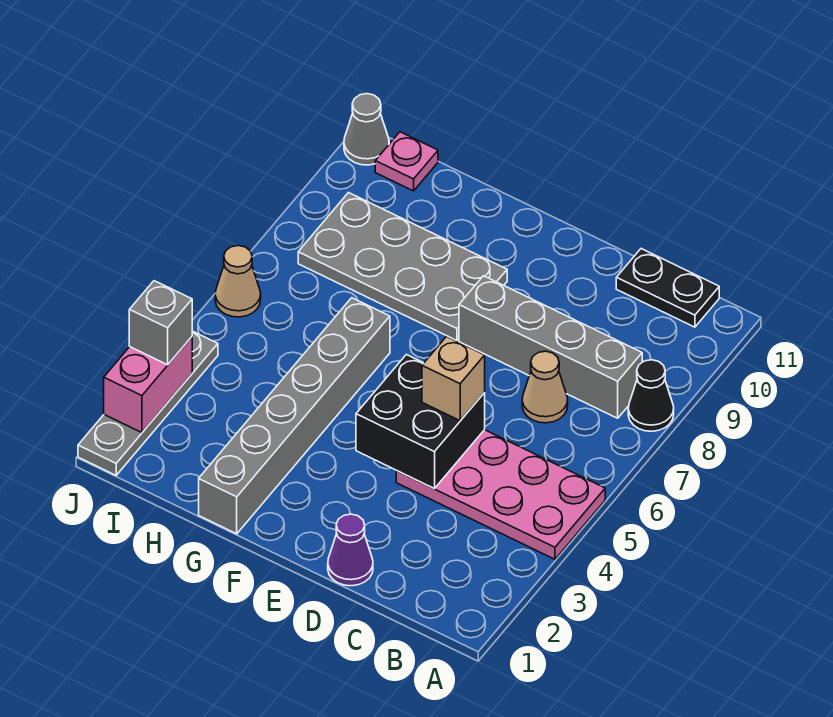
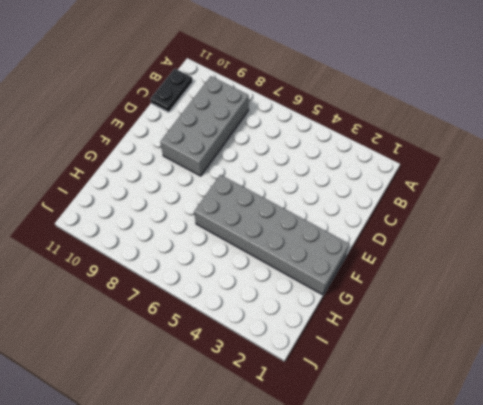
grey 2x4 brick [160,76,249,176] -> grey 1x4 brick [459,276,642,418]
grey 2x6 brick [194,175,349,295] -> grey 1x6 brick [199,298,390,534]
none -> pink 2x4 plate [396,430,605,559]
none -> black 1x1 cone [628,360,674,431]
none -> tan 1x1 cone [522,351,568,423]

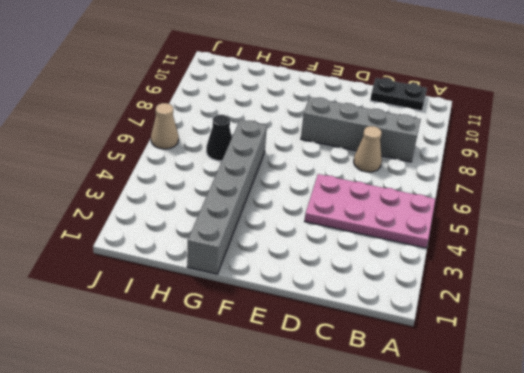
black 1x1 cone [206,115,232,161] -> black 1x1 cone moved to [628,360,674,431]
none -> purple 1x1 cone [328,514,373,586]
none -> grey 2x4 plate [298,193,507,340]
none -> pink 1x1 plate [375,132,438,191]

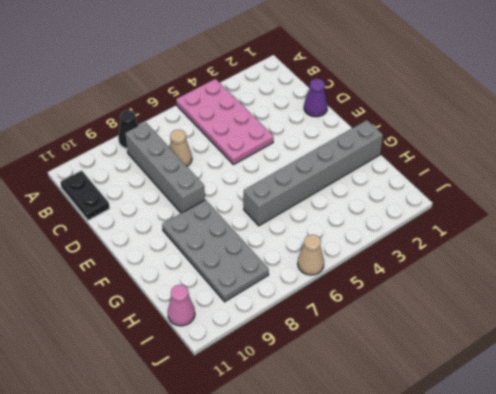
pink 1x1 cone [168,285,195,326] -> pink 1x1 plate [375,132,438,191]
none -> grey 1x4 plate [78,331,218,475]
none -> grey 1x1 cone [344,94,389,165]
none -> black 2x2 brick [356,355,485,489]

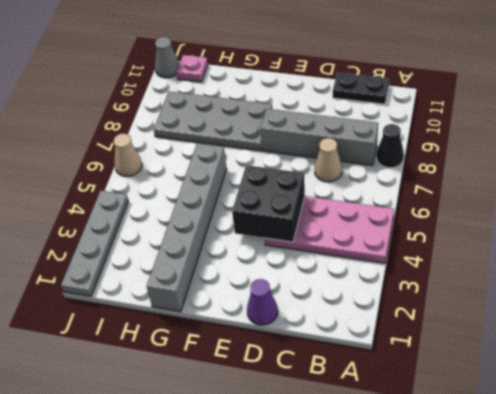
none -> pink 1x2 brick [104,337,192,433]
none -> tan 1x1 brick [422,337,485,421]
none -> grey 1x1 brick [129,281,192,365]

